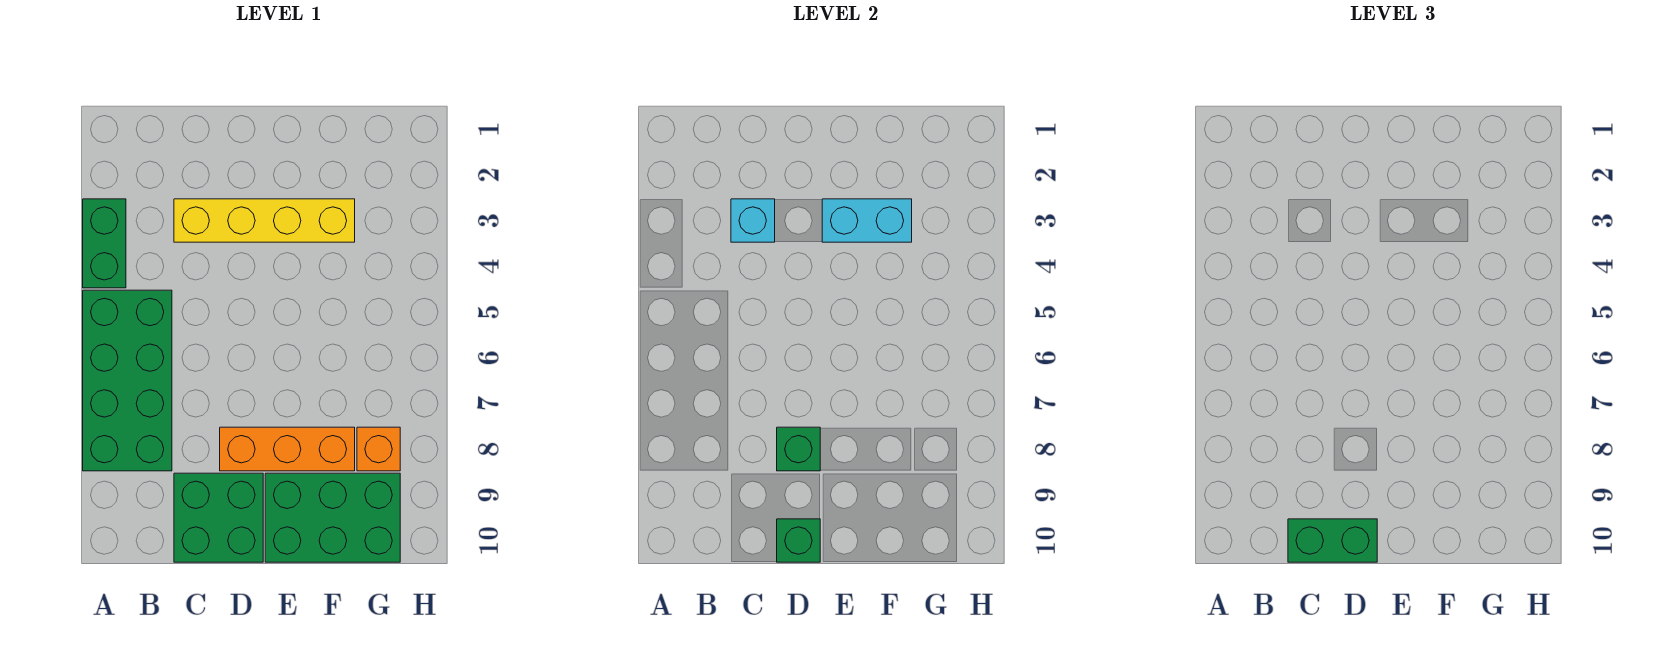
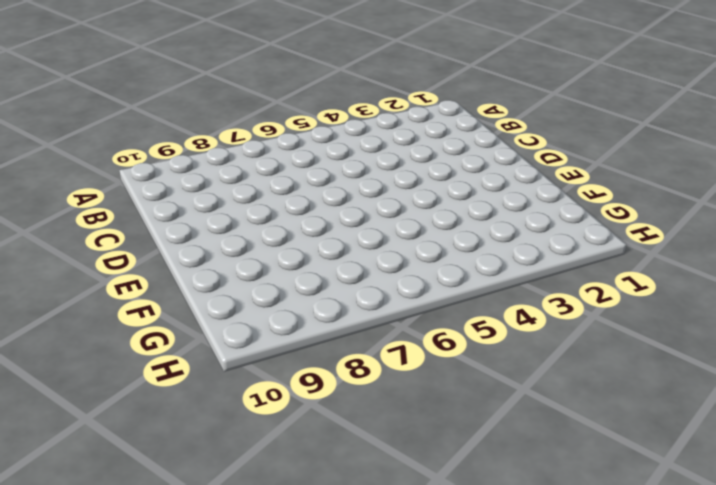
none -> green 1x2 brick [83,199,126,288]
none -> green 2x4 brick [83,290,172,471]
none -> yellow 1x4 brick [174,199,355,242]

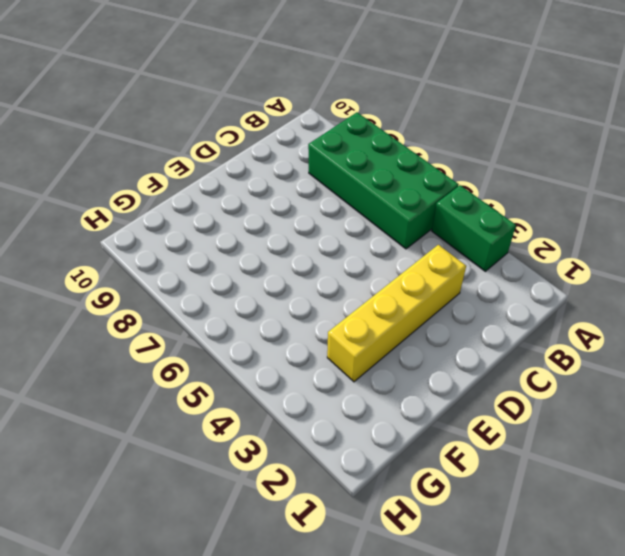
none -> green 2x2 brick [174,473,263,562]
none -> orange 1x3 brick [220,427,355,471]
none -> green 2x3 brick [265,473,400,562]

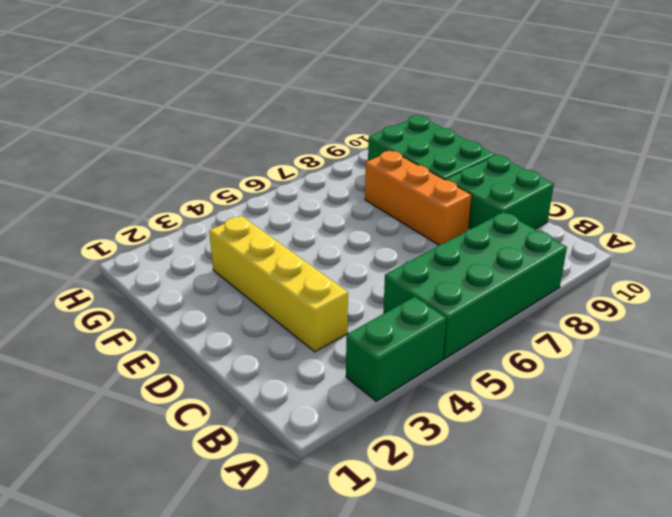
none -> orange 1x1 brick [357,427,400,471]
none -> cyan 1x1 brick [731,199,775,242]
none -> green 1x1 brick [777,427,820,471]

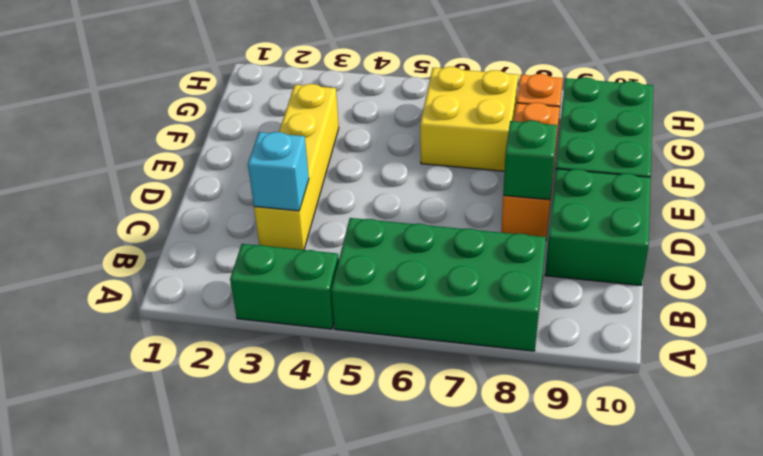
yellow 2x2 brick [420,67,518,171] -> none
none -> green 1x1 brick [777,519,820,562]
none -> cyan 1x2 brick [822,199,912,242]
none -> green 1x2 brick [1288,519,1377,562]

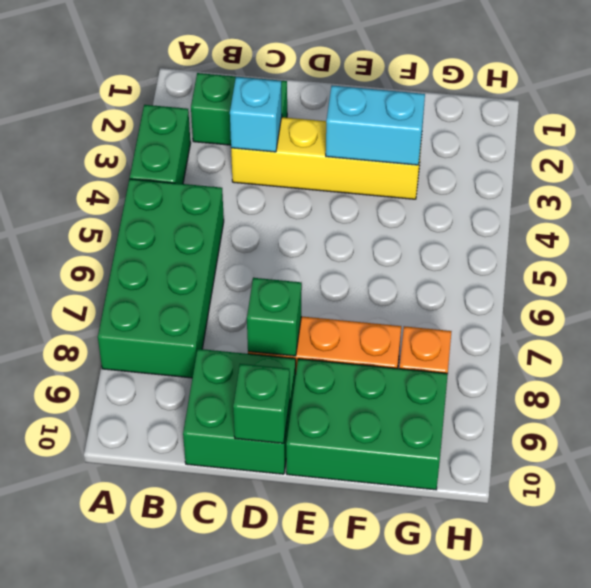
green 1x2 brick [191,73,287,145] -> green 1x2 brick moved to [1288,519,1377,562]

